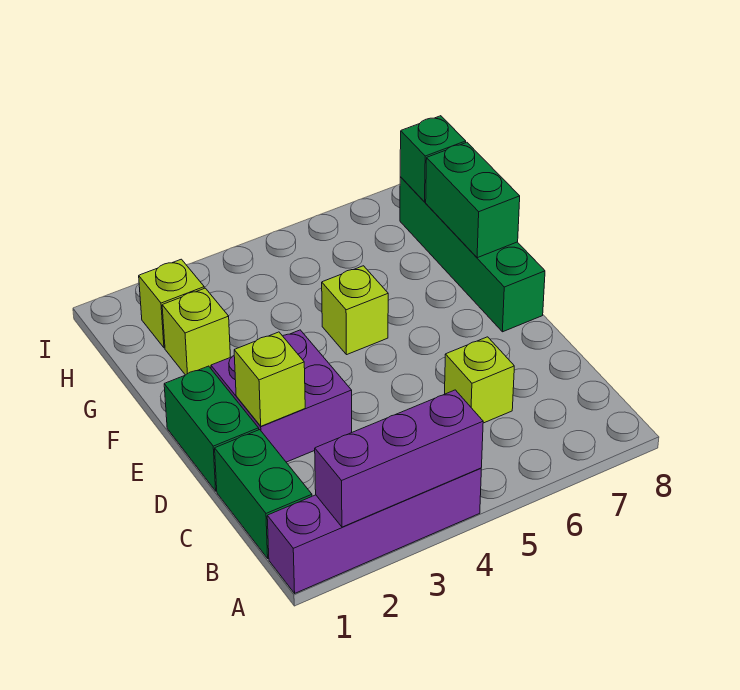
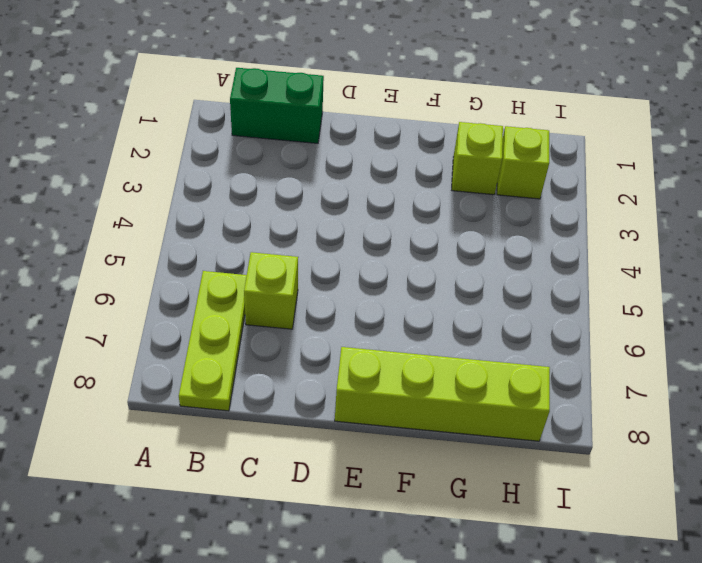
lime 1x3 plate [179,271,247,411] -> none
lime 1x4 brick [335,347,550,441] -> green 1x4 brick [400,177,545,332]
none -> purple 1x4 brick [267,468,481,593]
none -> green 1x2 brick [164,366,259,491]
none -> purple 2x2 brick [211,330,352,462]

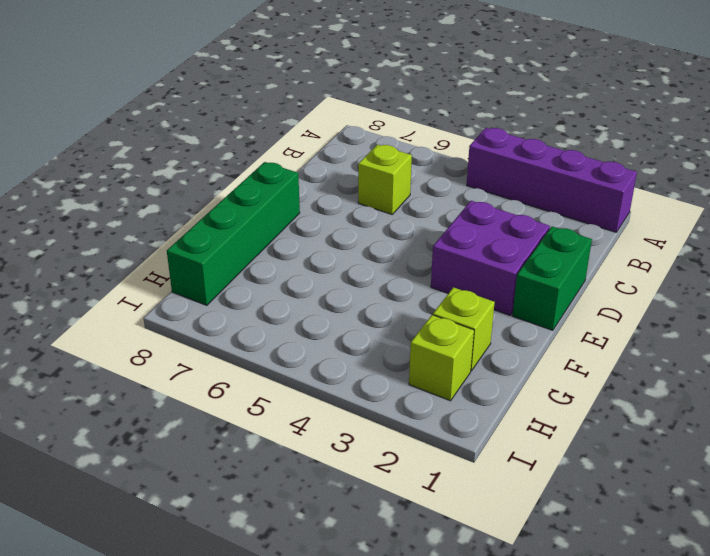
none -> green 1x2 brick [215,430,312,558]
none -> lime 1x1 brick [322,266,388,355]
none -> purple 1x3 brick [315,390,483,527]

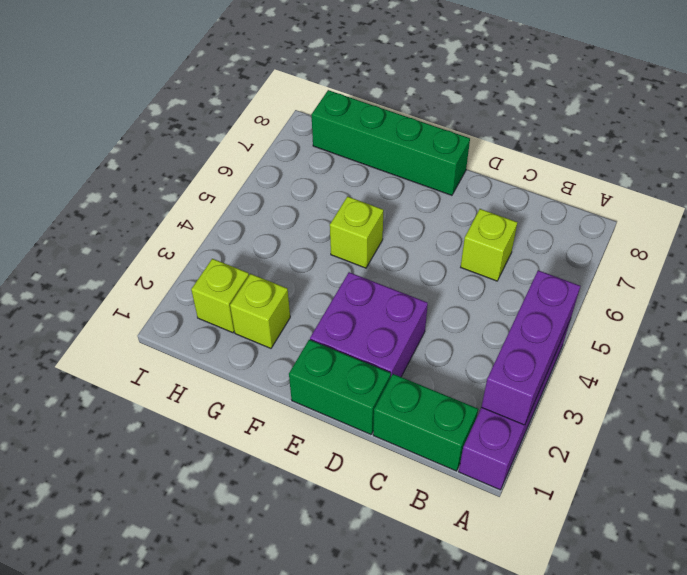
none -> lime 1x1 brick [234,332,305,426]
none -> green 1x2 brick [426,142,520,258]
none -> green 1x1 brick [400,116,466,202]

